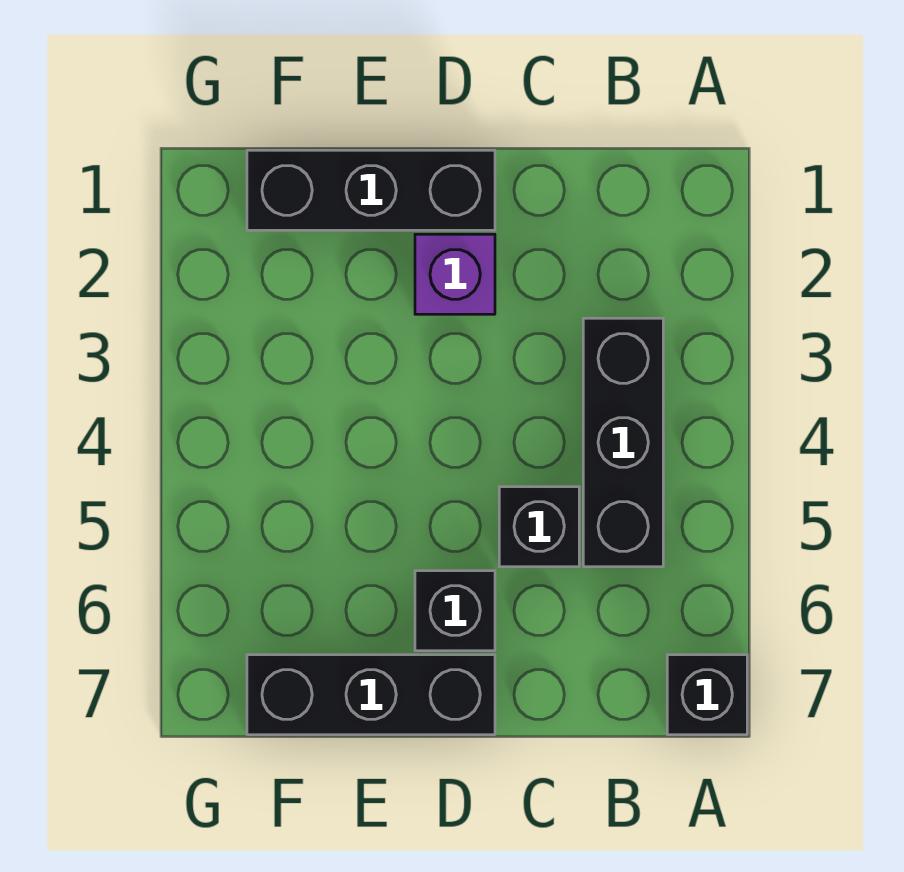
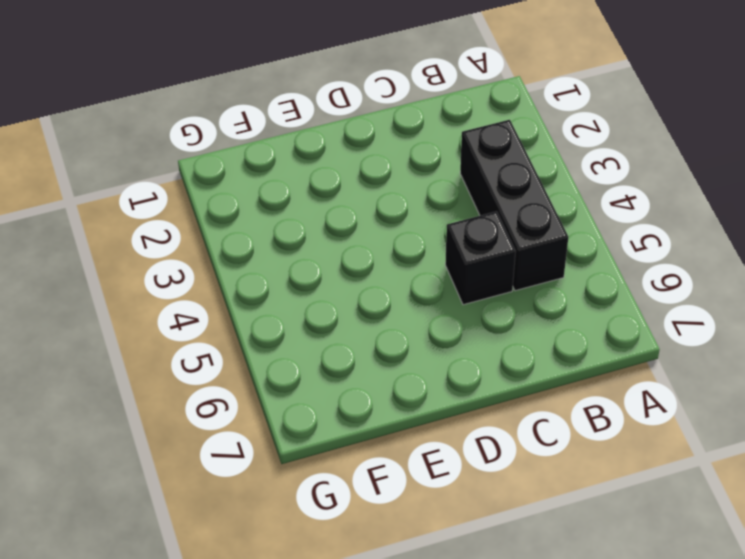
none -> black 1x1 brick [667,655,747,735]
none -> black 1x3 brick [247,150,495,230]

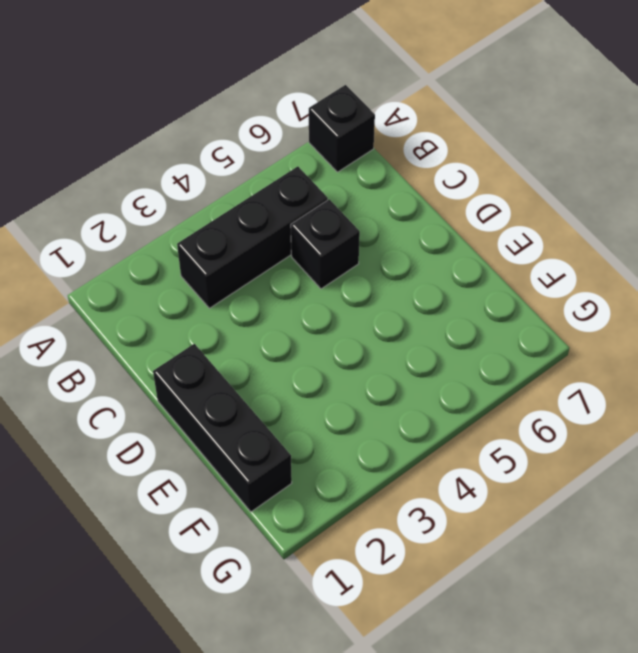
none -> purple 1x1 brick [415,234,495,314]
none -> black 1x1 brick [415,571,495,651]

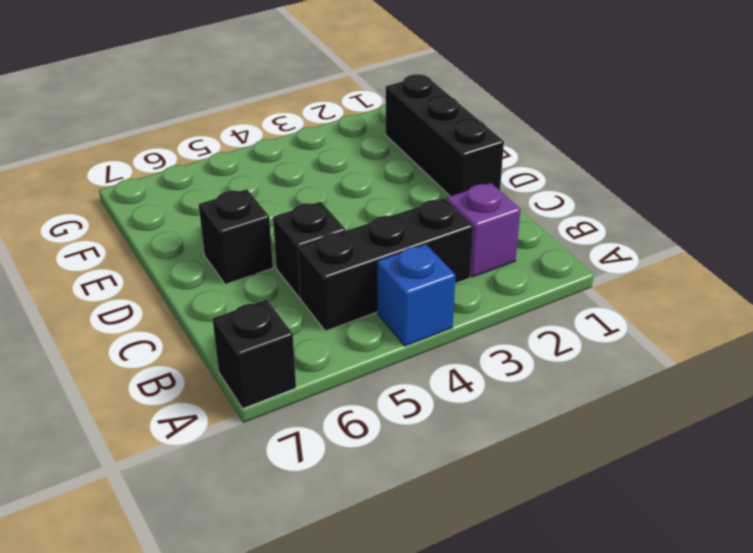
blue 1x1 brick [377,244,456,346] -> none
purple 1x1 brick [447,183,521,277] -> purple 1x1 brick moved to [415,234,495,314]
none -> black 1x3 brick [247,655,495,735]

